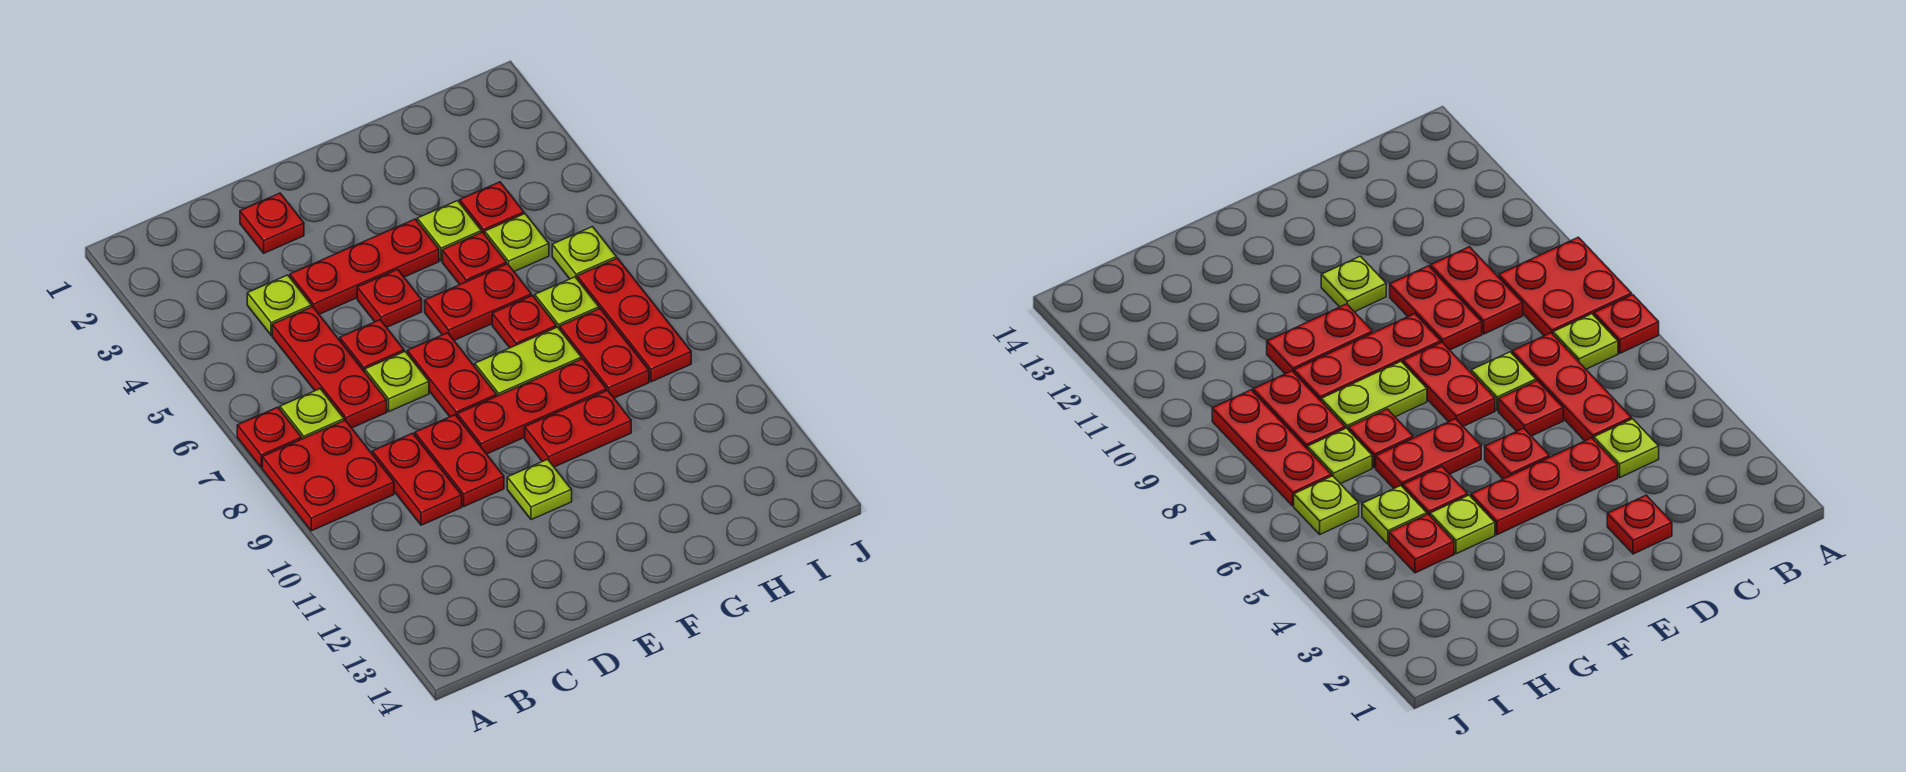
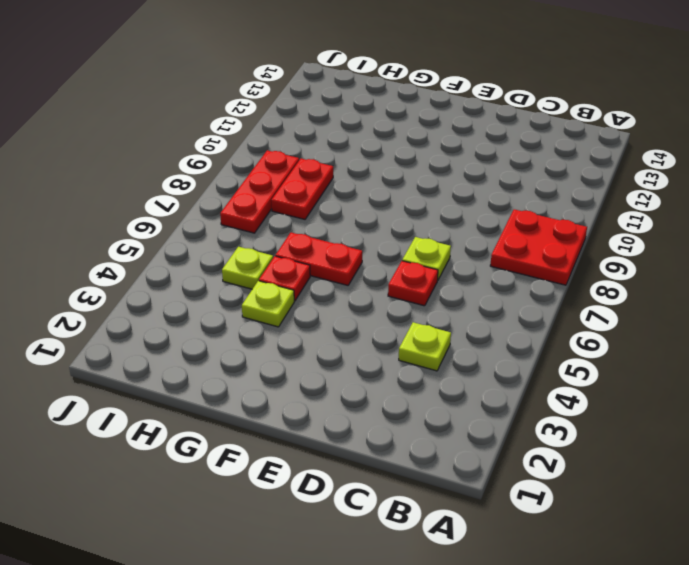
none -> red 1x1 plate [237,407,302,467]
none -> lime 1x1 plate [280,389,344,439]
none -> red 1x3 plate [272,307,387,428]

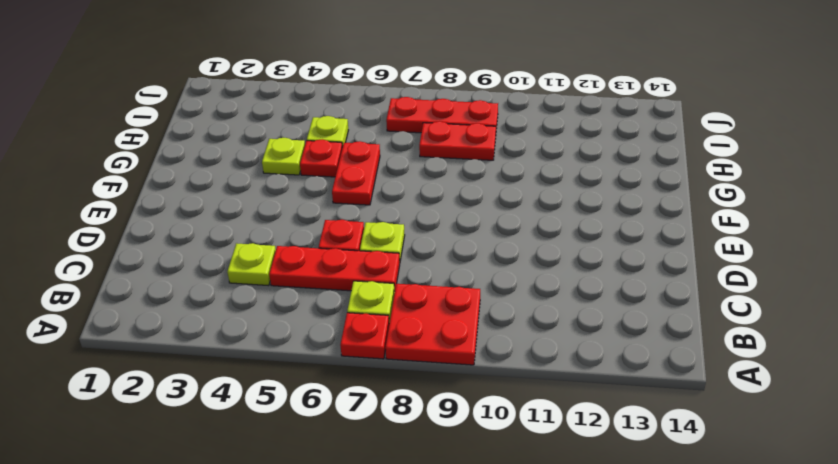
none -> red 1x2 plate [372,433,462,525]
none -> red 1x1 plate [240,193,304,253]
none -> red 1x3 plate [290,219,439,314]

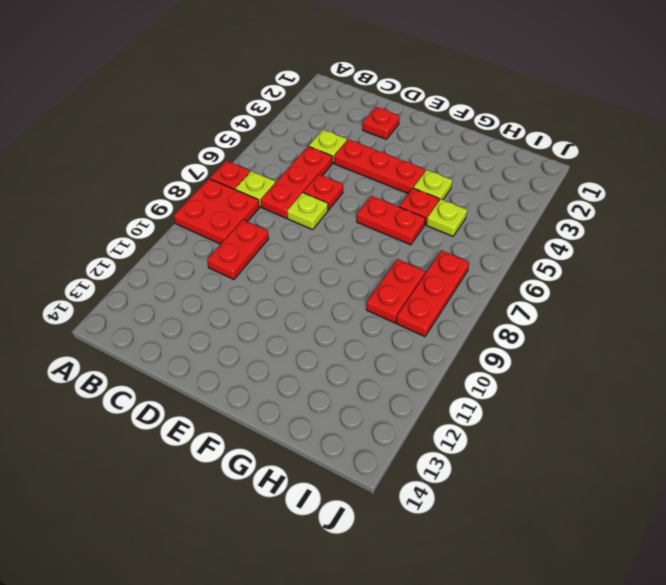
none -> red 1x2 plate [415,415,504,506]
none -> red 1x1 plate [357,269,422,327]
none -> red 1x2 plate [407,333,497,417]

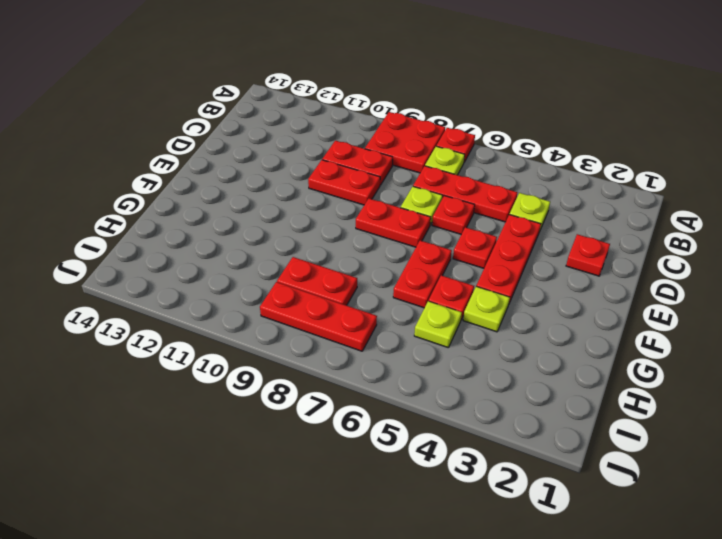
none -> red 1x3 plate [457,359,606,454]
none -> lime 1x1 plate [507,459,572,520]
none -> lime 1x2 plate [475,327,581,396]

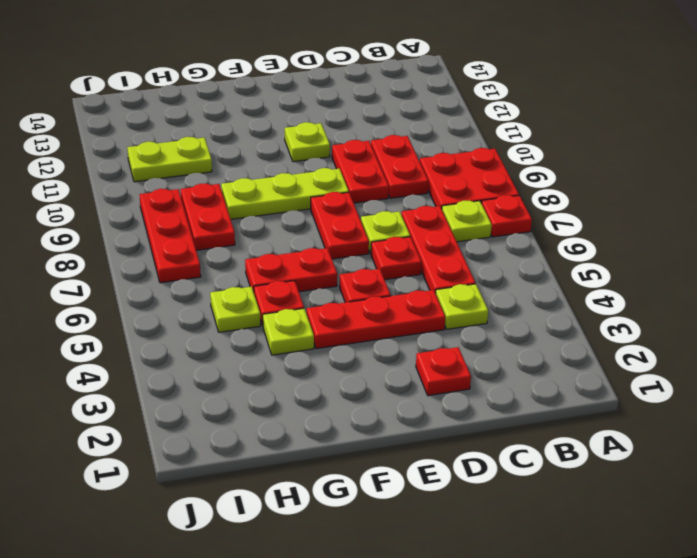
lime 1x3 plate [221,168,349,219] -> red 1x3 plate [457,359,606,454]
lime 1x2 plate [127,137,212,182] -> lime 1x2 plate moved to [475,327,581,396]
none -> red 1x2 plate [525,390,631,467]
none -> red 1x1 plate [492,296,556,348]
none -> red 1x1 plate [460,182,524,234]

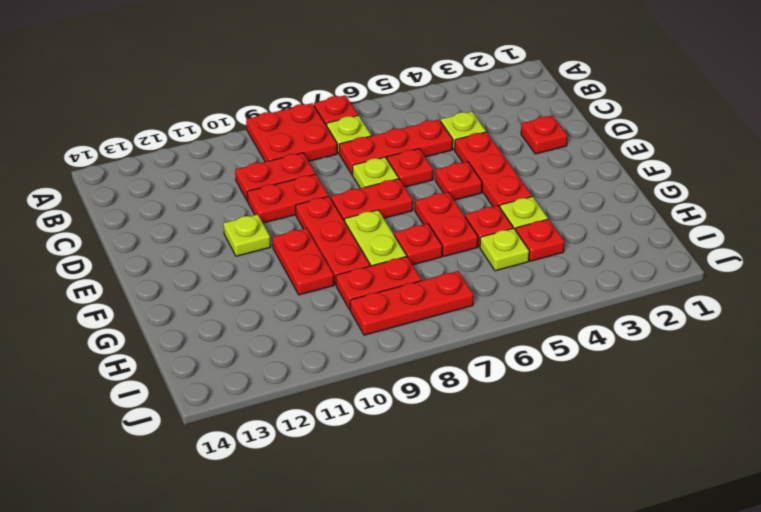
none -> lime 1x1 plate [535,277,599,329]
none -> lime 1x1 plate [552,227,616,279]

